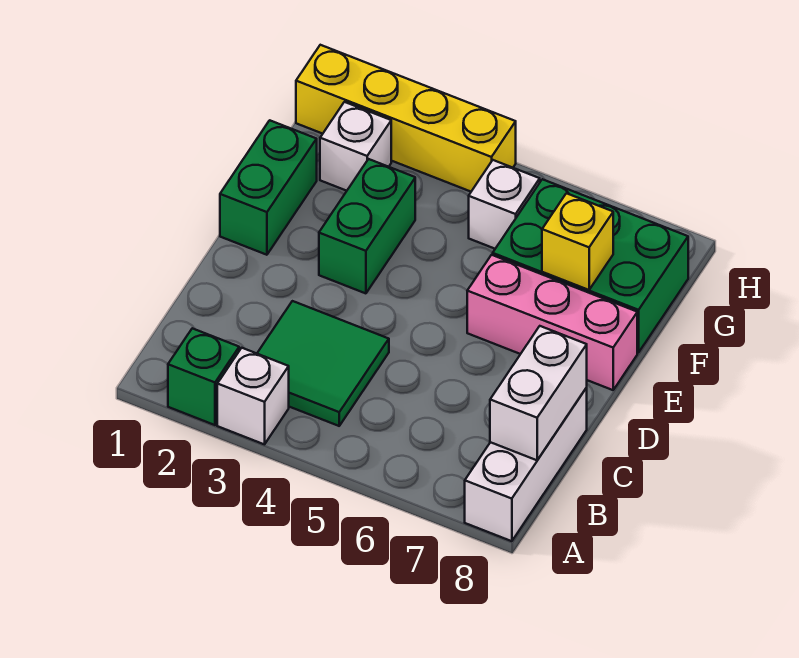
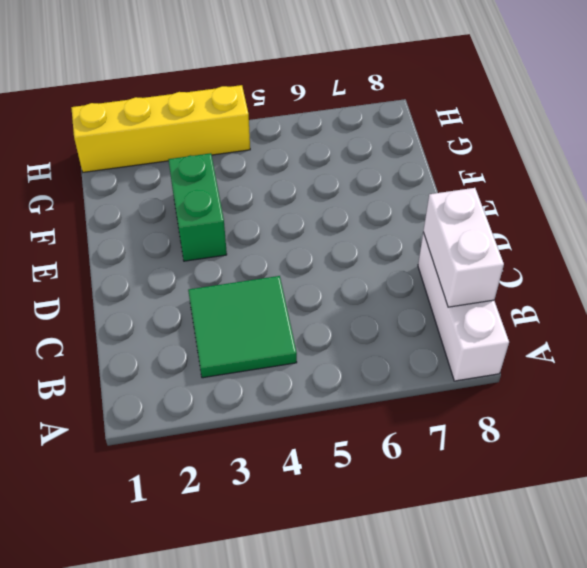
none -> green 1x1 brick [168,328,239,425]
none -> white 1x1 brick [217,348,289,444]
none -> green 1x2 brick [220,120,317,255]

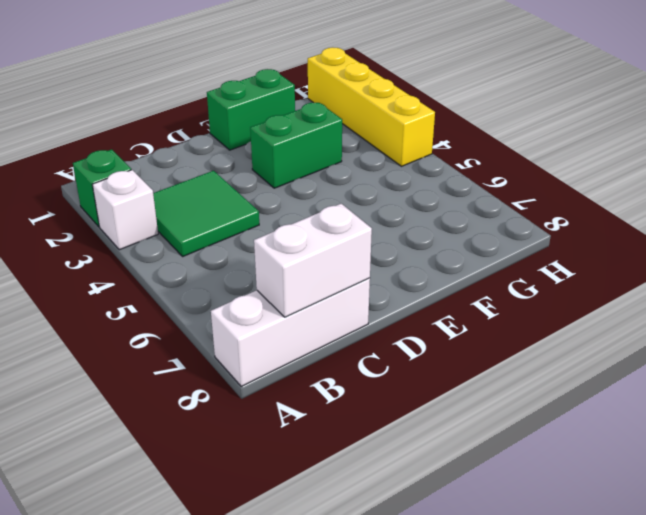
none -> pink 1x3 brick [467,255,637,390]
none -> green 2x3 brick [493,179,688,352]
none -> white 1x1 brick [320,102,391,191]

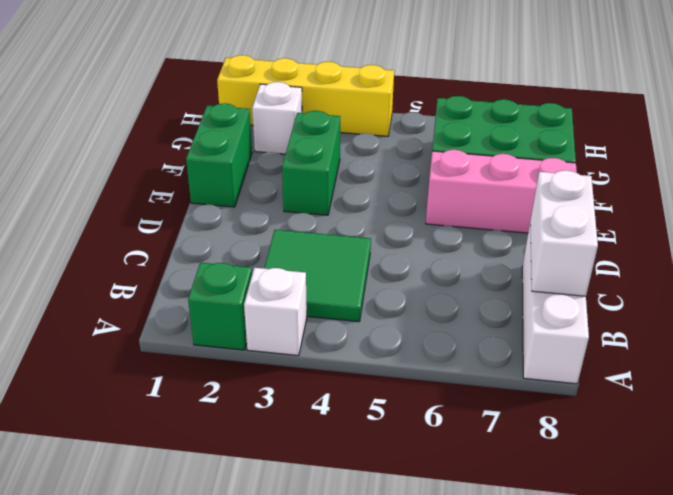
none -> white 1x1 brick [469,160,540,249]
none -> yellow 1x1 brick [542,193,613,290]

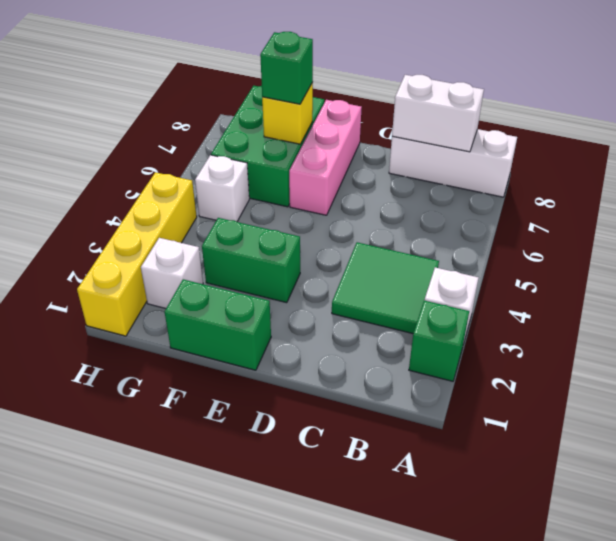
green 1x1 brick [260,32,313,104] -> none

